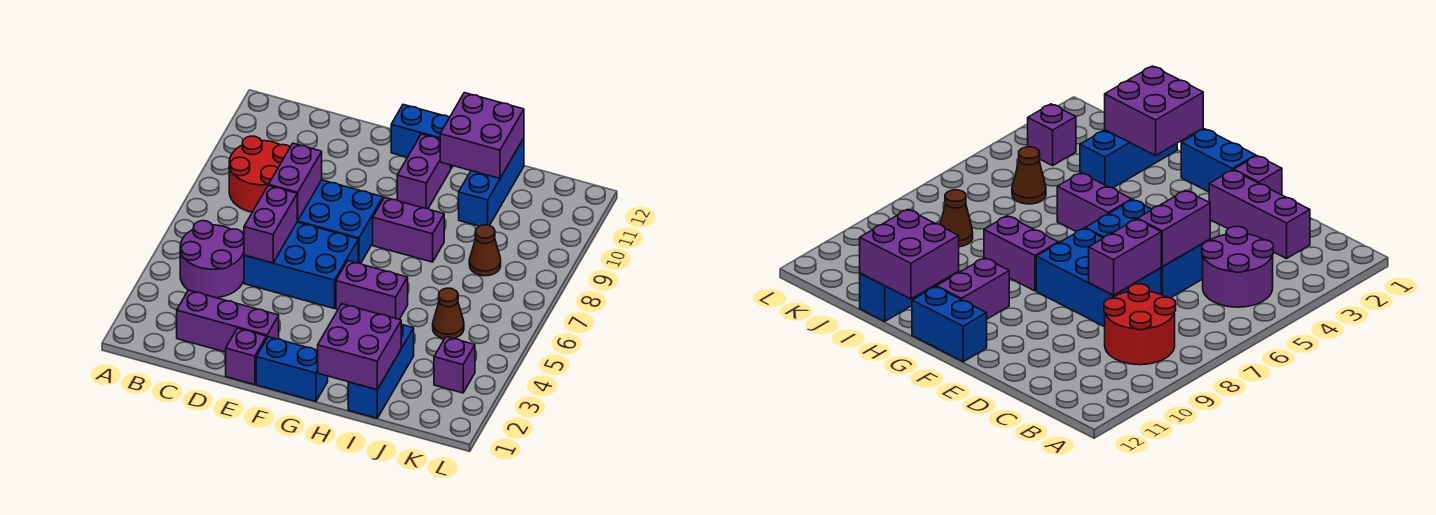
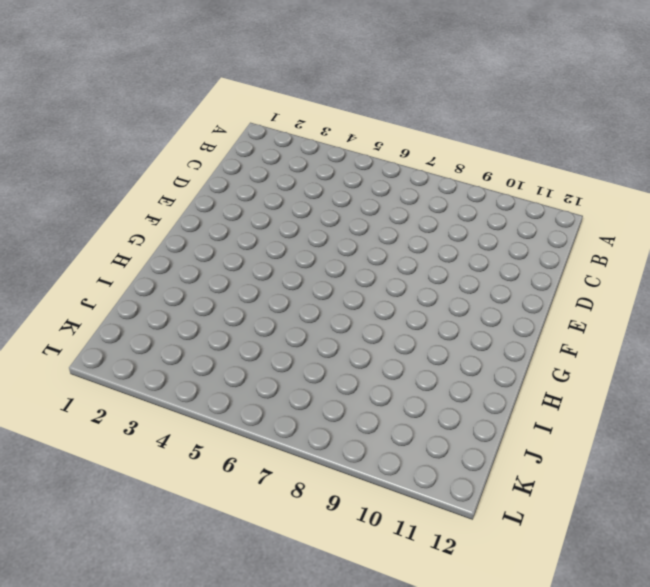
none -> purple 2x2 round brick [180,221,244,298]
none -> red 2x2 round brick [229,136,290,212]
none -> purple 1x3 brick [177,290,279,352]

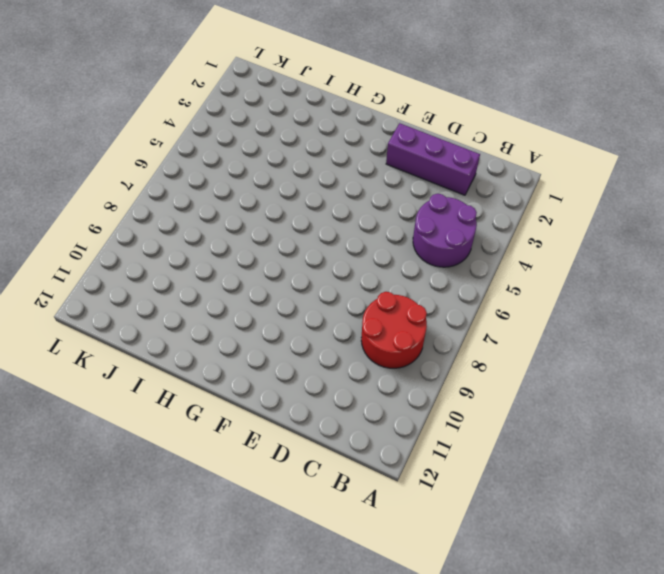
none -> blue 2x3 brick [244,222,358,309]
none -> blue 2x3 brick [297,180,383,263]
none -> purple 1x1 brick [226,328,267,385]

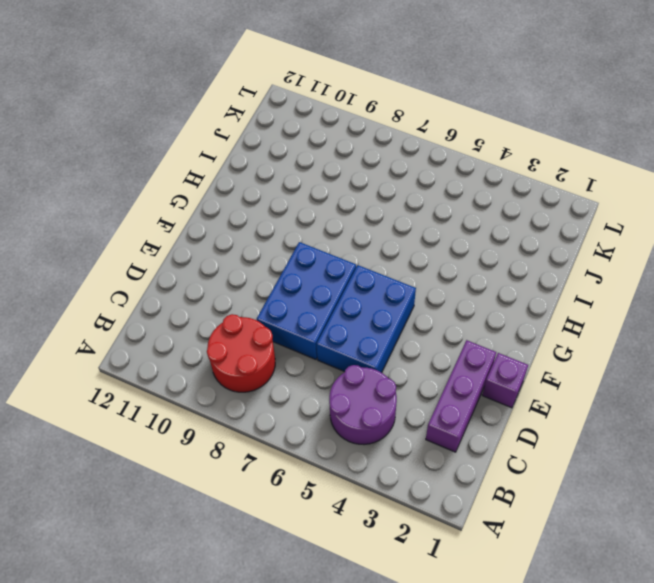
none -> blue 1x2 brick [256,337,328,401]
none -> blue 1x2 brick [391,105,453,169]
none -> purple 1x2 brick [336,261,408,319]

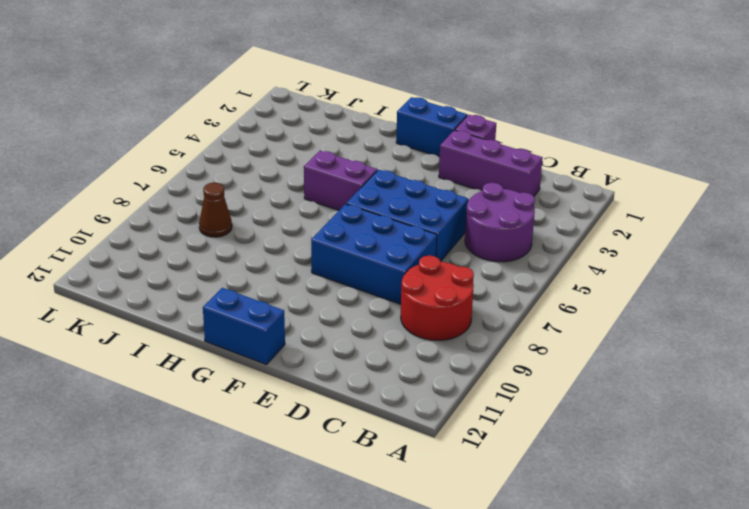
none -> purple 1x2 brick [373,197,444,262]
none -> purple 1x2 brick [397,134,450,208]
none -> blue 1x3 brick [348,324,414,418]

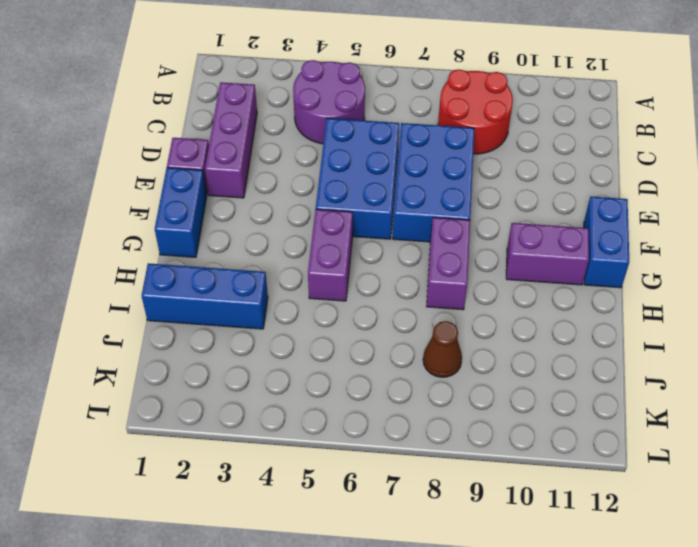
none -> blue 1x3 brick [459,138,524,226]
none -> brown 1x1 cone [433,288,464,339]
none -> purple 1x1 brick [434,337,475,393]

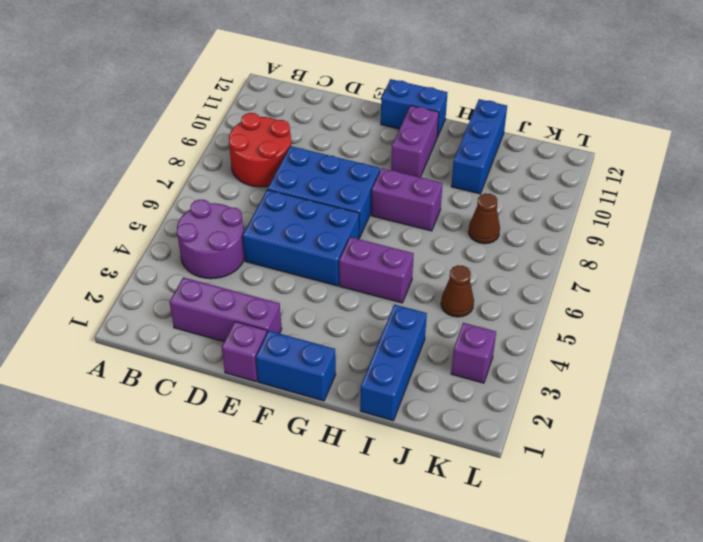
none -> purple 1x2 brick [244,185,298,263]
none -> purple 1x2 brick [269,143,322,220]
none -> purple 2x2 brick [318,304,401,390]

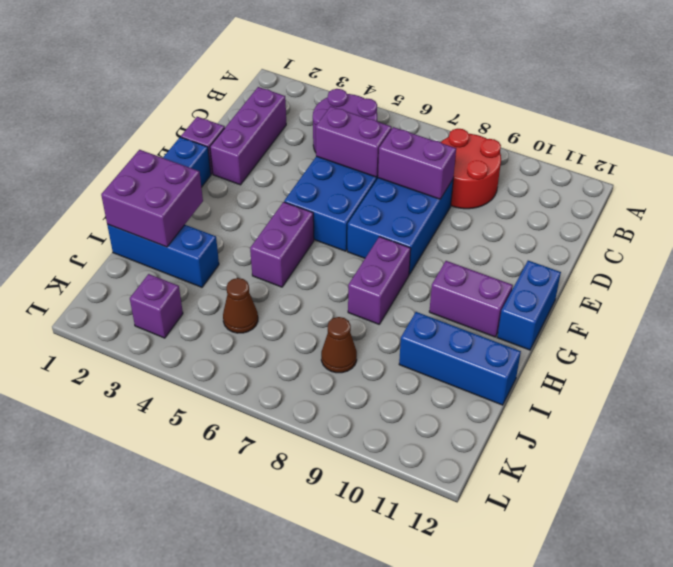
none -> purple 2x2 brick [440,93,524,178]

